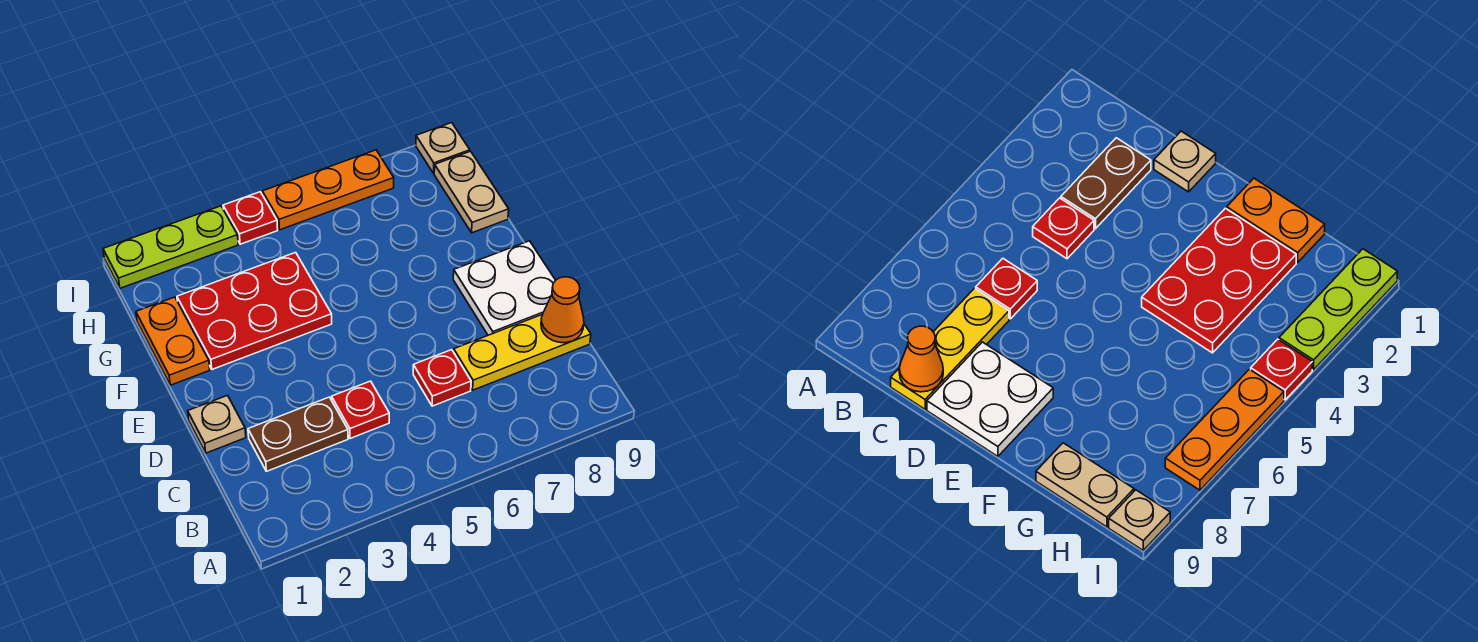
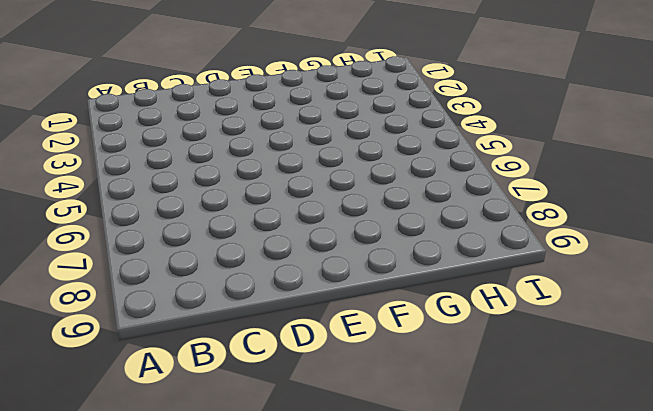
none -> brown 1x2 plate [248,397,348,471]
none -> red 1x1 plate [332,381,389,439]
none -> red 1x1 plate [413,350,471,406]

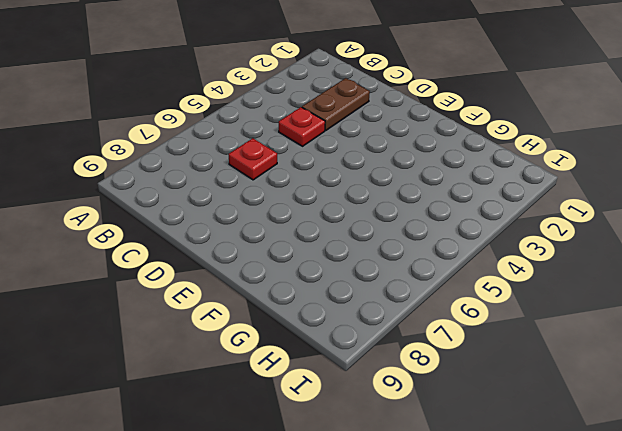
none -> yellow 1x3 plate [454,314,591,390]
none -> tan 1x1 plate [188,396,246,453]
none -> white 2x2 plate [453,241,556,335]

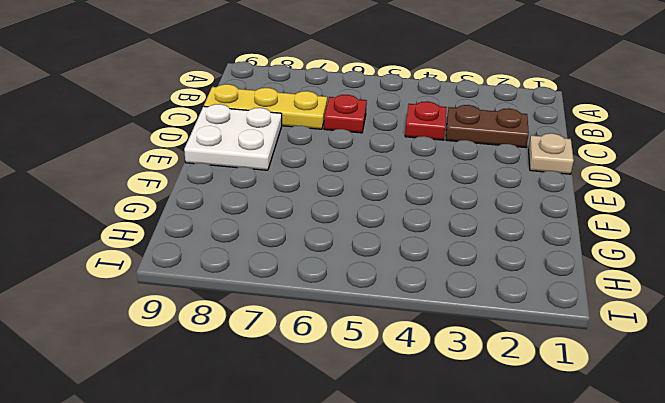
none -> orange 1x2 plate [136,297,210,385]
none -> red 2x3 plate [177,252,332,369]
none -> tan 1x2 plate [434,151,509,233]

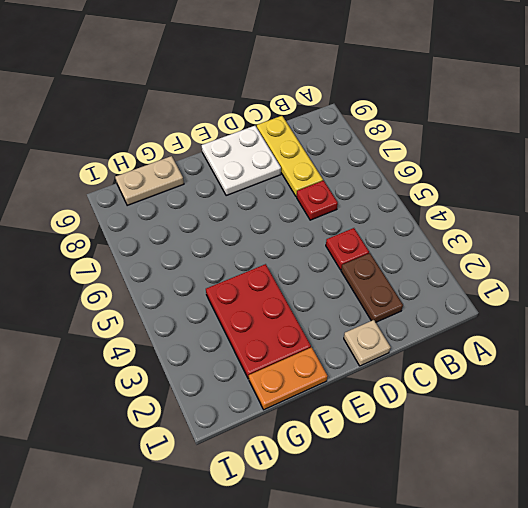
none -> lime 1x3 plate [103,206,238,288]
none -> red 1x1 plate [223,192,278,244]
none -> orange 1x3 plate [262,150,394,230]

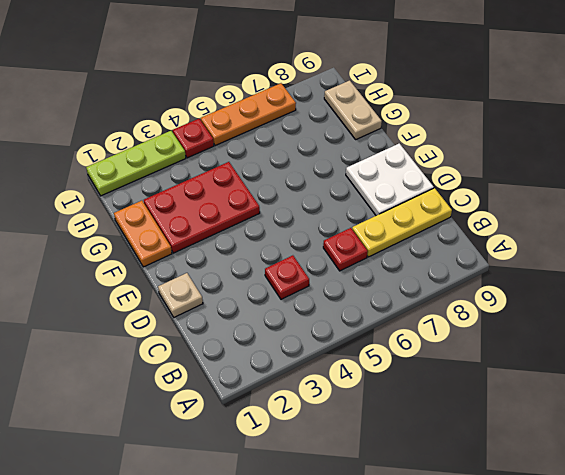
none -> brown 1x2 plate [248,397,348,471]
none -> tan 1x1 plate [416,123,470,173]
none -> orange 1x1 cone [541,277,584,343]

